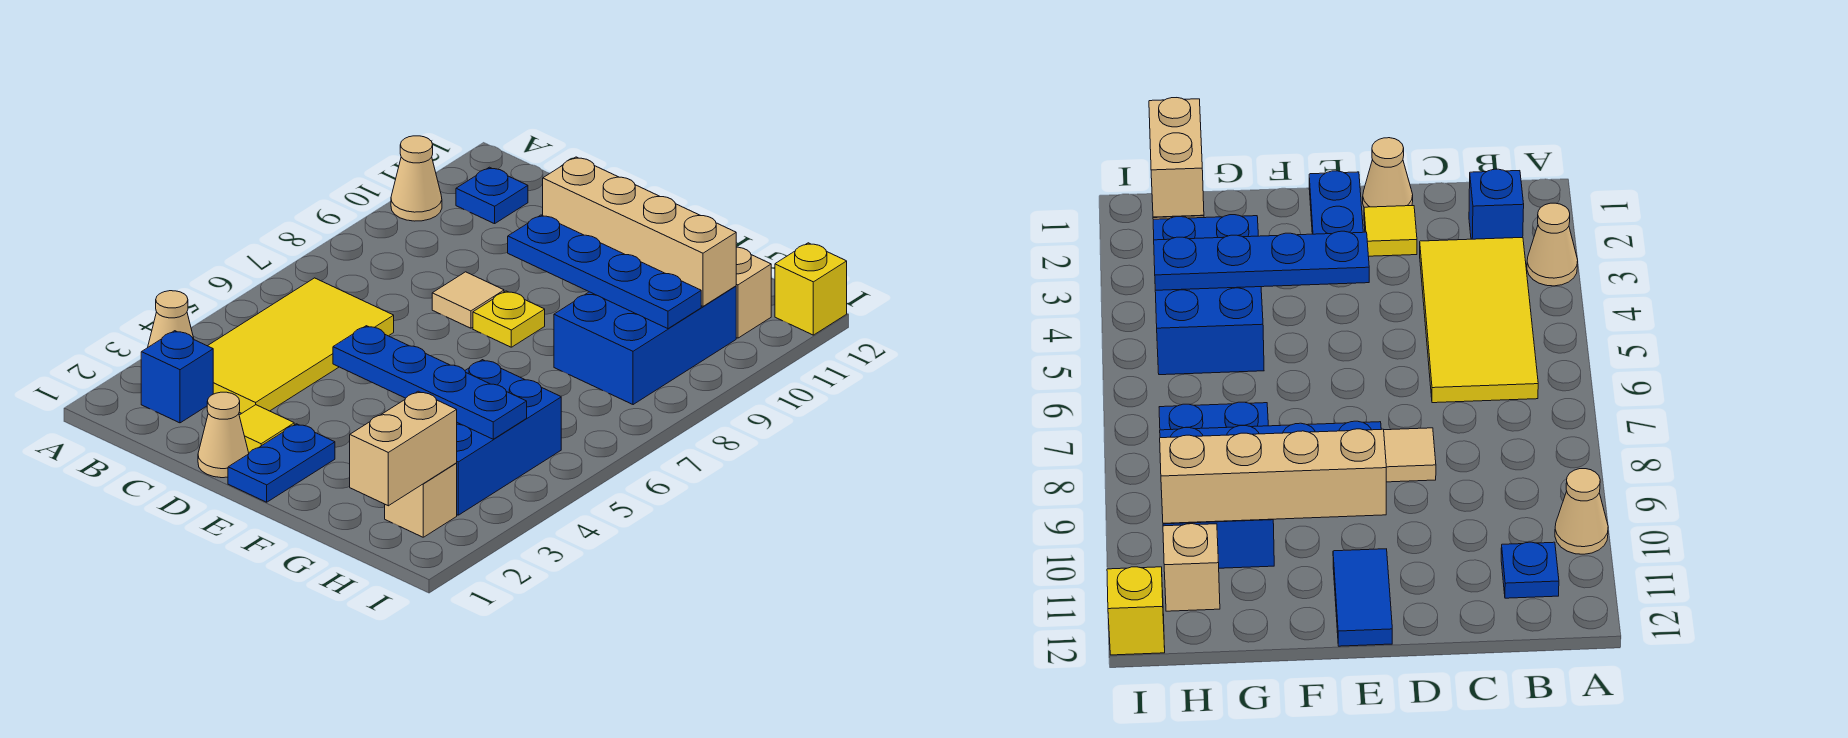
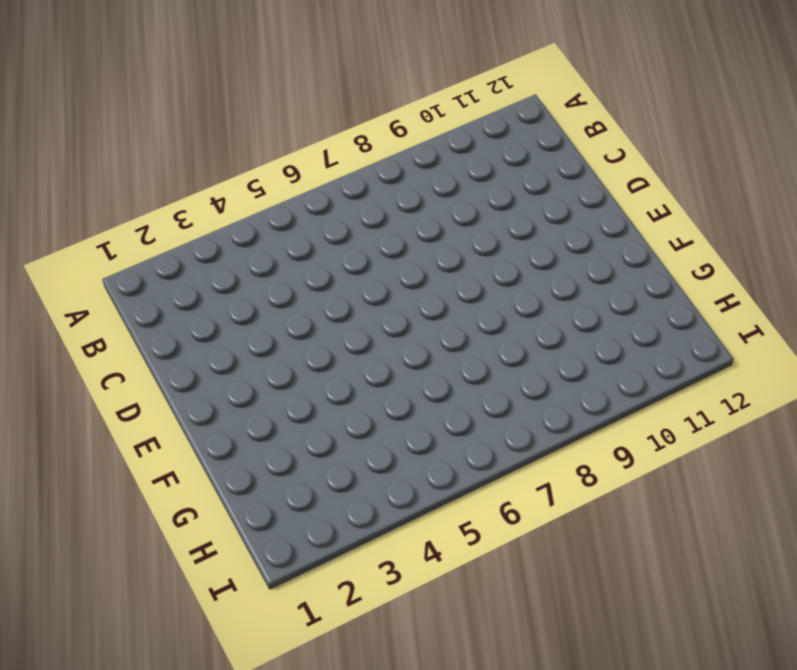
none -> tan 1x1 cone [148,291,194,347]
none -> tan 1x1 cone [391,136,442,221]
none -> blue 1x1 brick [141,331,213,423]

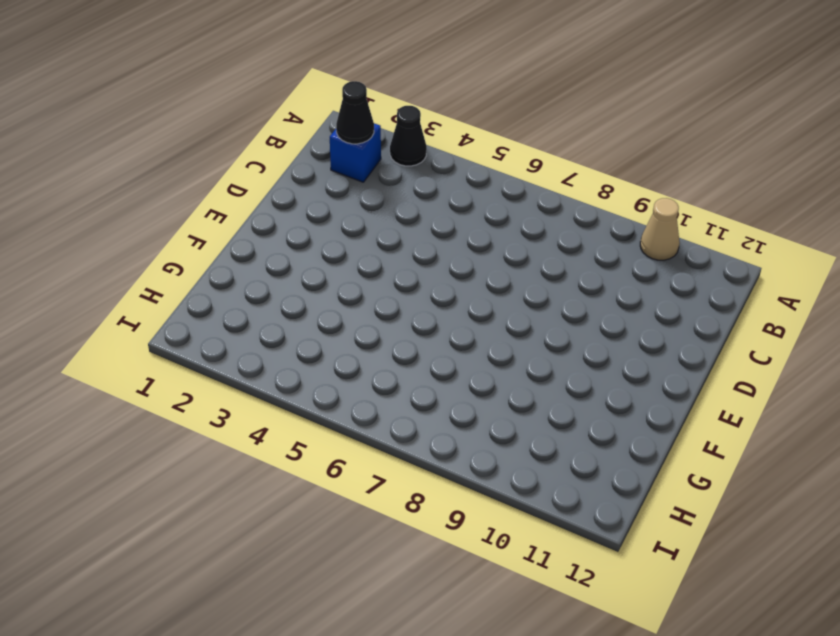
black 1x1 cone [390,106,427,166] -> tan 1x1 cone [148,291,194,347]
black 1x1 cone [336,81,374,144] -> none
none -> yellow 2x4 tile [208,278,394,413]
none -> blue 1x1 plate [456,167,528,224]
none -> tan 1x1 cone [198,392,249,478]

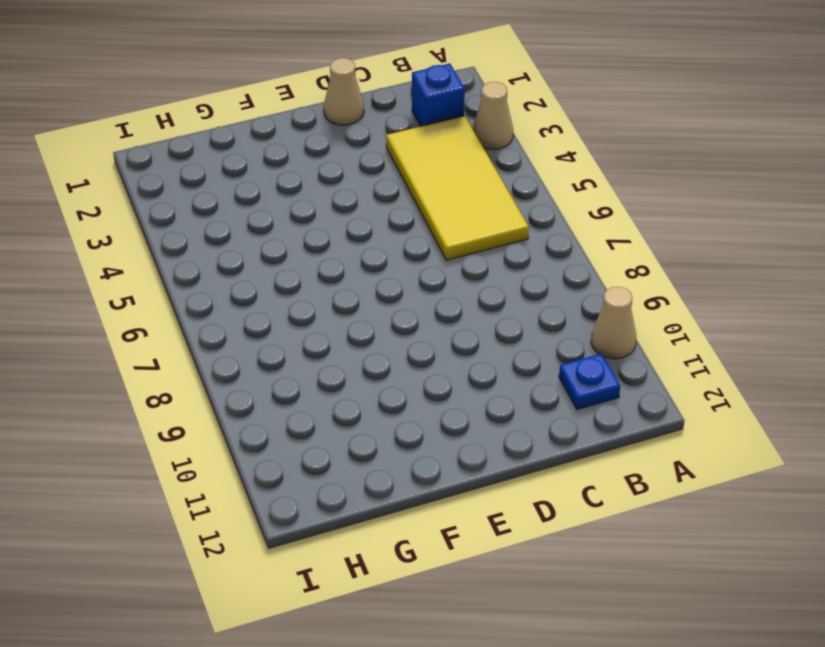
none -> yellow 1x1 tile [239,405,294,453]
none -> tan 1x1 tile [432,272,504,328]
none -> blue 1x2 plate [228,424,335,502]

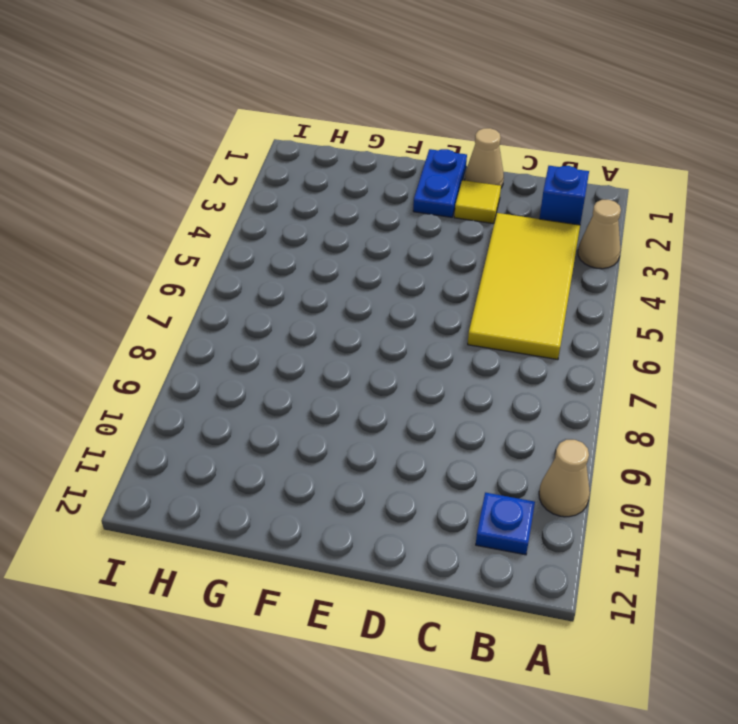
none -> tan 1x1 tile [432,272,504,328]
none -> yellow 1x1 plate [473,291,545,347]
none -> blue 1x2 tile [1333,549,1392,646]

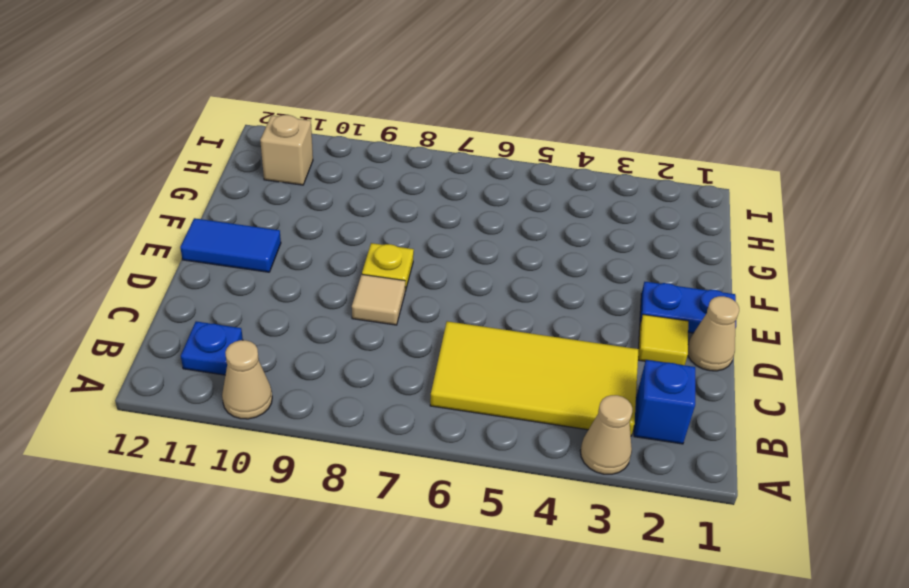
none -> blue 2x3 brick [457,360,561,515]
none -> blue 2x3 brick [554,286,736,405]
none -> tan 1x1 brick [385,463,457,537]

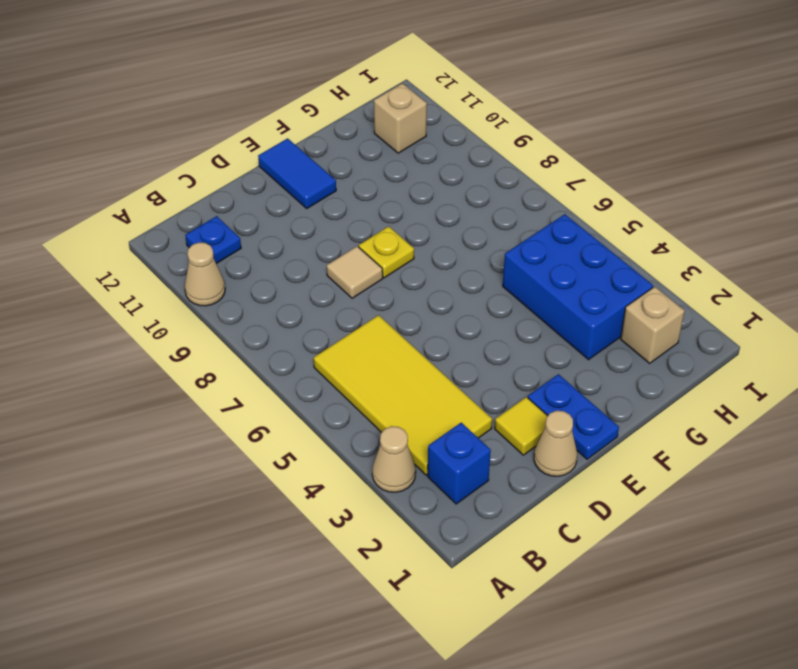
none -> blue 2x3 brick [554,286,736,405]
none -> yellow 1x1 brick [775,243,847,335]
none -> blue 1x4 plate [333,326,527,439]

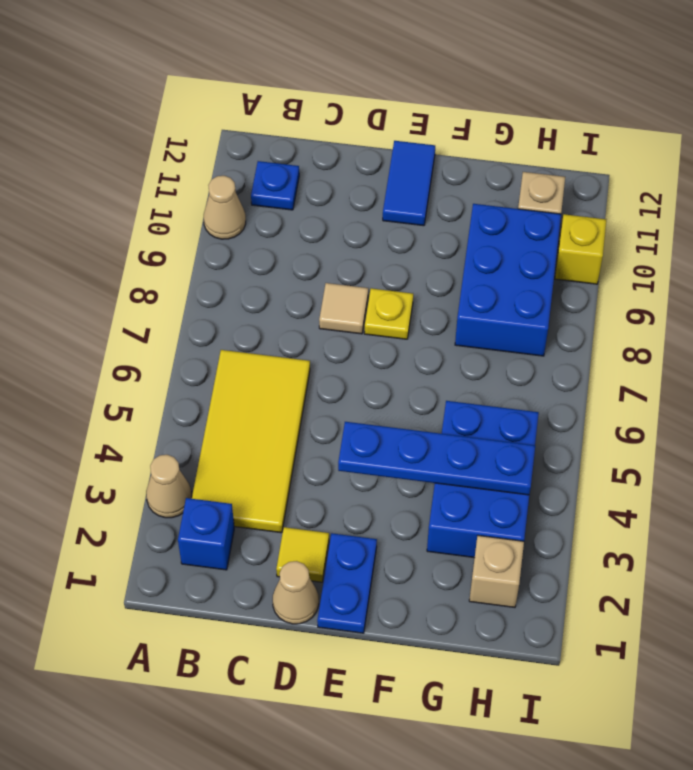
yellow 1x1 brick [555,214,606,284] -> yellow 1x1 brick moved to [775,243,847,335]
none -> blue 1x4 plate [508,215,701,329]
none -> tan 1x4 brick [543,157,736,306]
none -> tan 1x2 brick [350,391,457,506]

